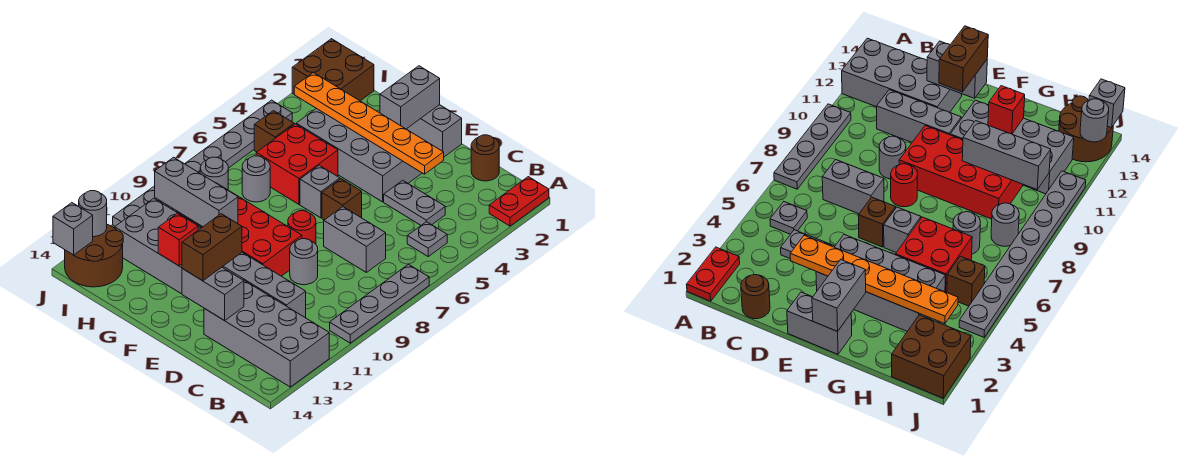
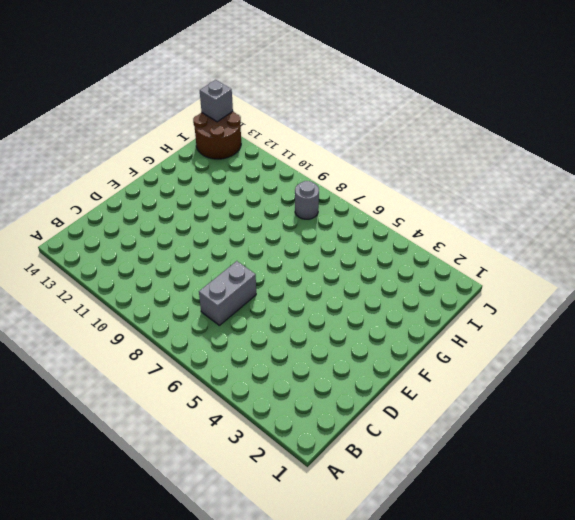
none -> red 1x2 plate [489,177,549,226]
none -> grey 1x4 plate [330,264,429,343]
none -> grey 2x4 brick [204,281,329,387]
none -> grey 1x1 plate [407,222,447,256]

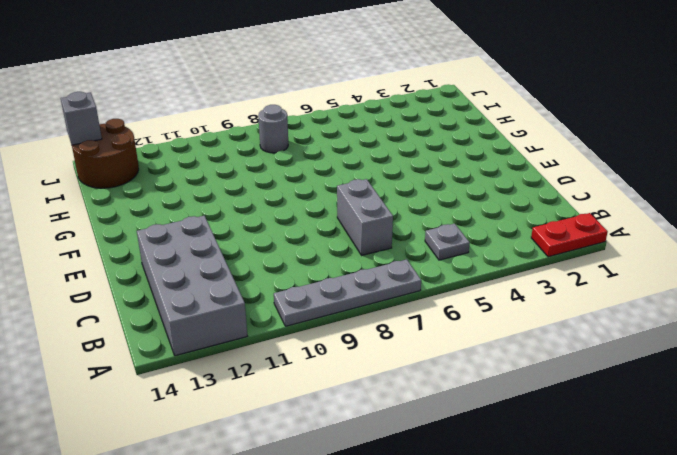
none -> brown 1x1 round brick [471,135,499,181]
none -> grey 1x2 plate [384,180,445,225]
none -> grey 1x3 brick [222,253,306,317]
none -> grey 1x1 round brick [290,239,318,285]

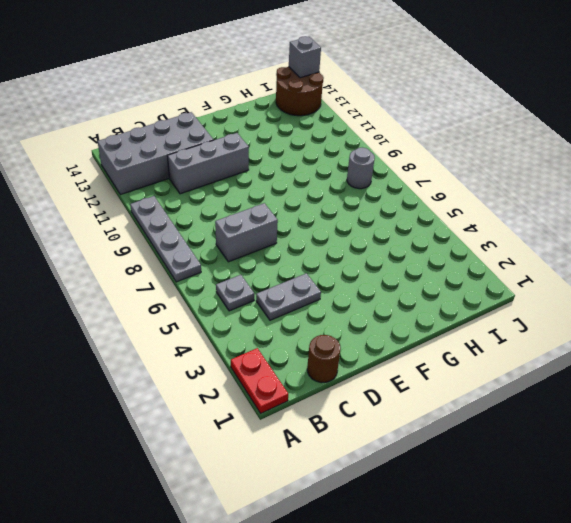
none -> grey 1x1 round brick [290,239,318,285]
none -> grey 1x2 brick [407,105,462,157]
none -> grey 2x4 brick [296,108,422,202]
none -> brown 1x1 brick [322,179,362,220]

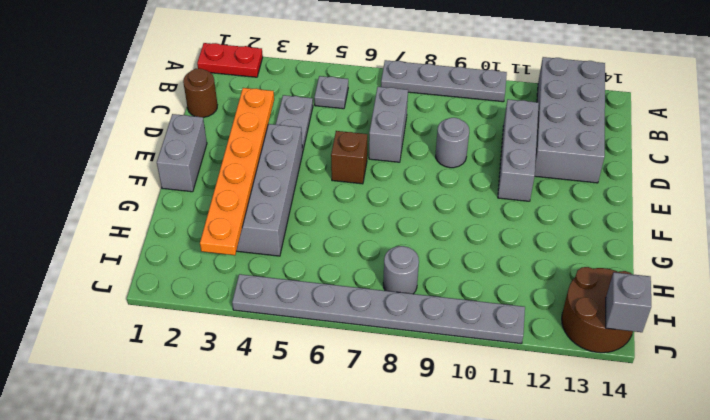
none -> red 1x1 round brick [288,211,316,244]
none -> red 2x4 brick [176,184,302,276]
none -> grey 1x1 brick [300,165,340,218]
none -> grey 2x4 brick [115,198,201,294]

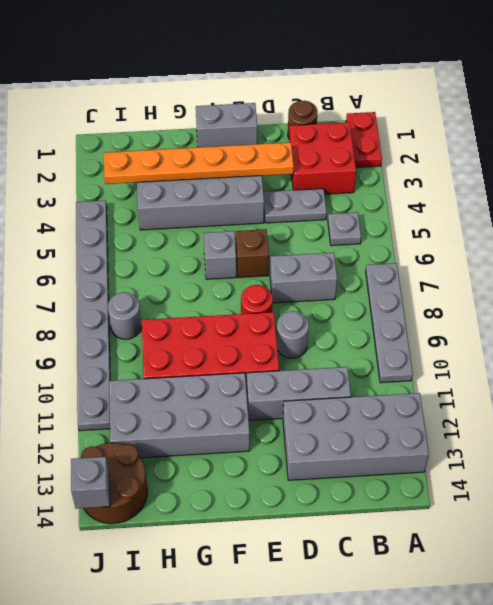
red 2x2 brick [289,122,356,194] -> red 2x2 brick moved to [256,124,338,204]
none -> grey 1x1 round brick [242,156,270,202]
none -> brown 2x2 brick [292,39,374,101]
none -> brown 1x1 brick [254,111,294,152]
none -> grey 1x2 brick [182,267,244,321]

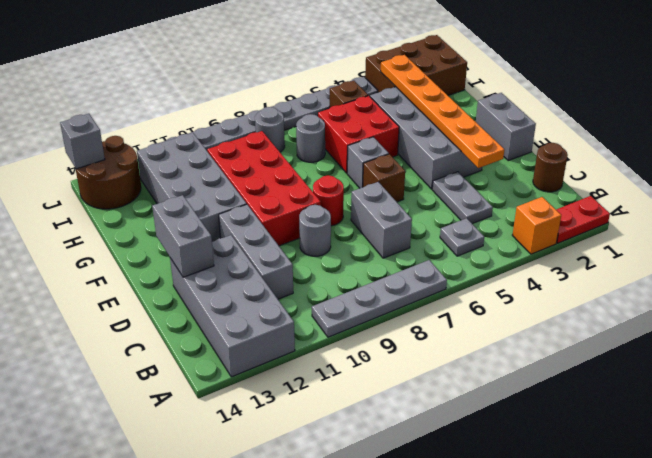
orange 1x1 brick [512,197,561,254] -> none
brown 2x3 brick [365,35,467,95] -> brown 2x2 brick [292,39,374,101]
none -> grey 1x2 brick [380,66,440,129]
none -> grey 1x3 brick [155,157,238,227]
none -> red 1x1 brick [158,213,198,266]
none -> grey 1x1 round brick [79,191,107,237]

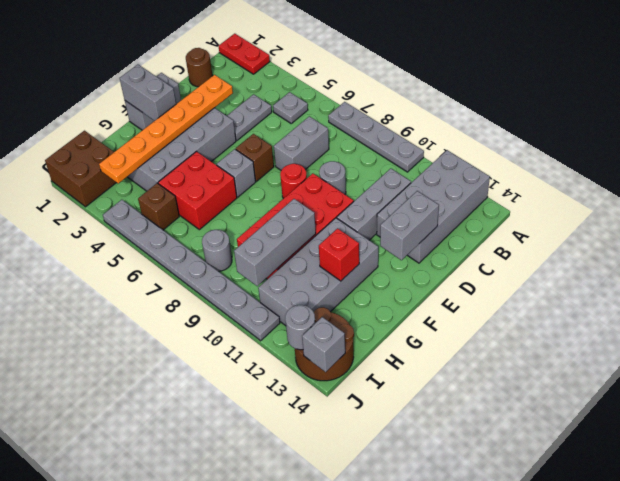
none -> grey 1x1 round brick [242,156,270,202]
none -> brown 1x2 brick [182,214,242,281]

